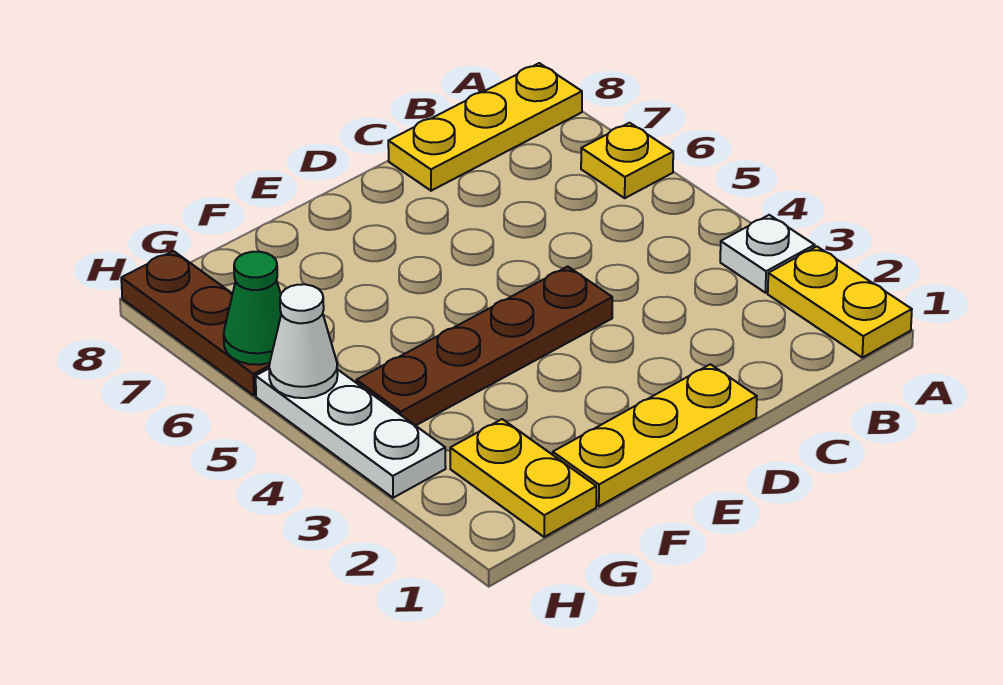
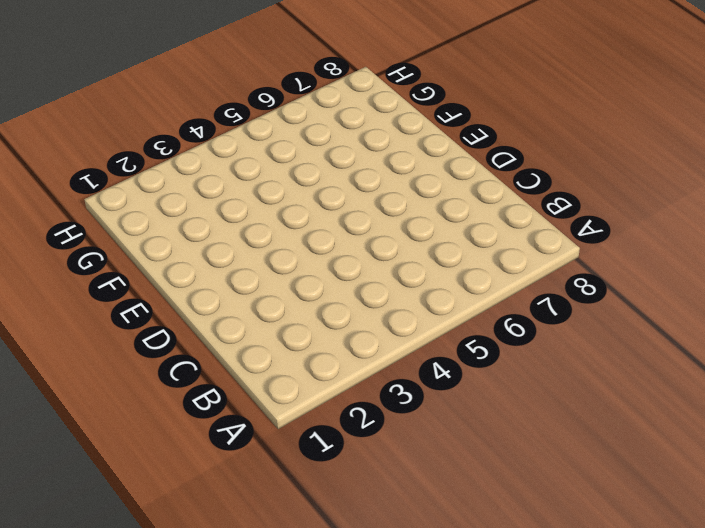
none -> yellow 1x2 plate [768,247,912,358]
none -> white 1x1 plate [720,215,815,293]

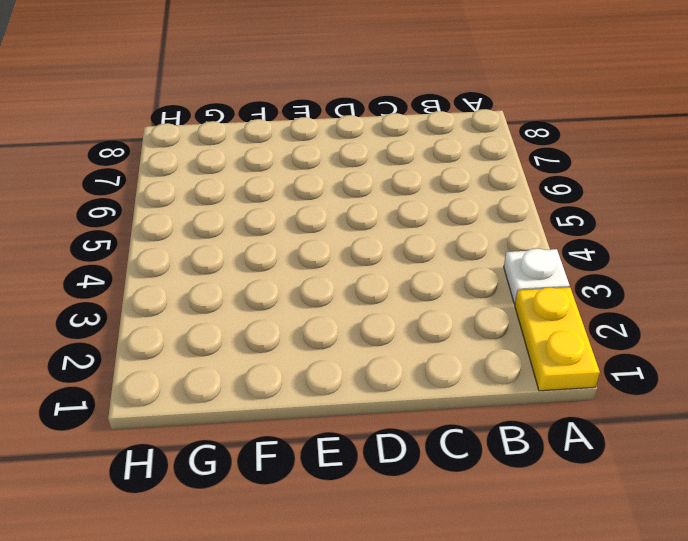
none -> yellow 1x1 plate [581,123,673,198]
none -> yellow 1x3 plate [388,63,582,191]

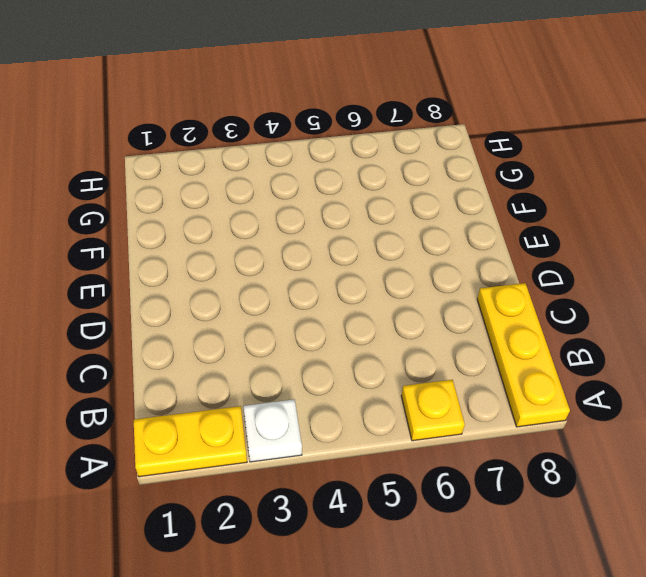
none -> yellow 1x3 plate [553,364,757,506]
none -> brown 1x4 plate [356,267,612,426]

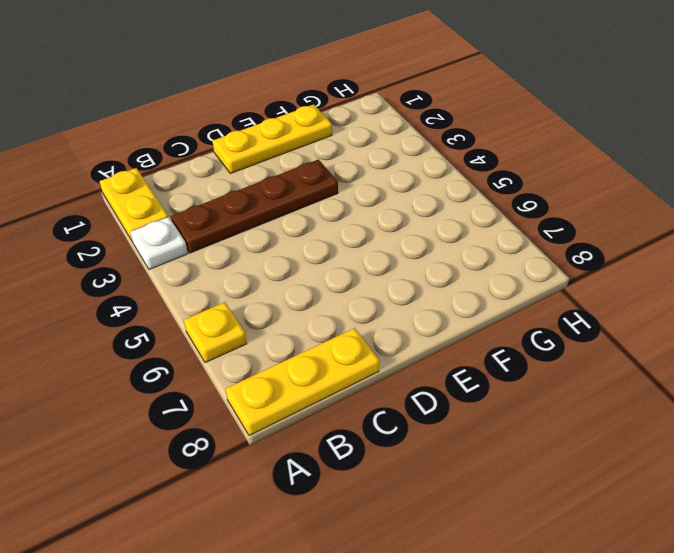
brown 1x4 plate [171,159,338,253] -> brown 1x4 plate moved to [356,267,612,426]
none -> yellow 1x2 plate [450,419,596,537]
none -> white 1x3 plate [256,369,446,498]

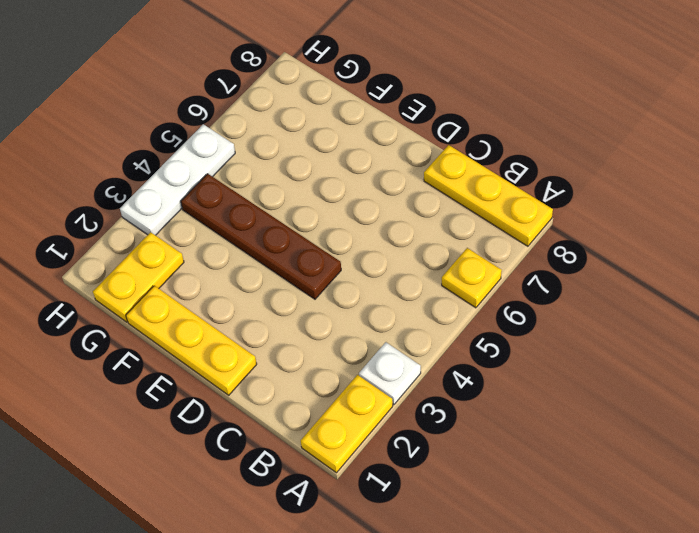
none -> brown 1x3 plate [121,251,270,396]
none -> white 1x1 cone [269,284,338,398]

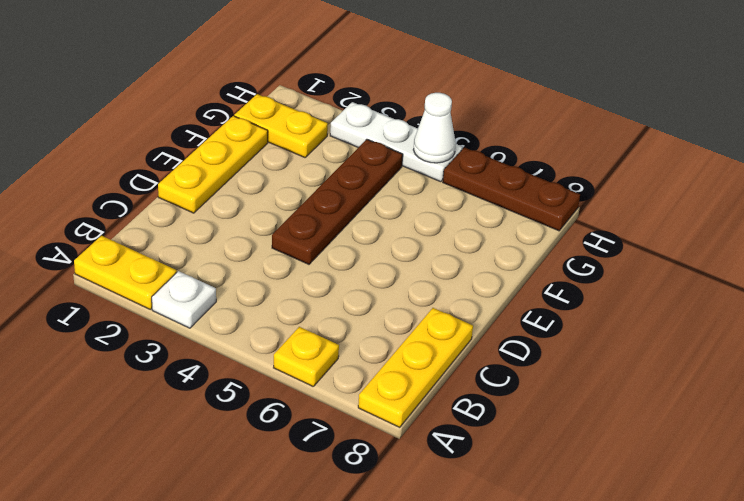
none -> green 1x1 cone [224,252,281,365]

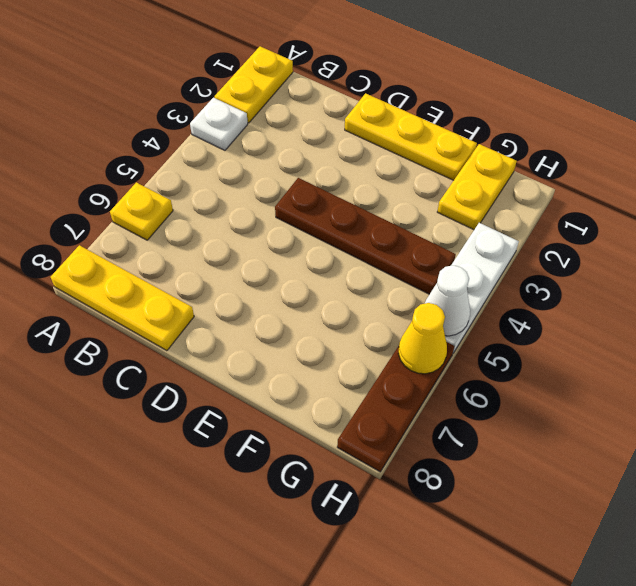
yellow 1x1 cone [398,303,447,374] -> green 1x1 cone [224,252,281,365]

